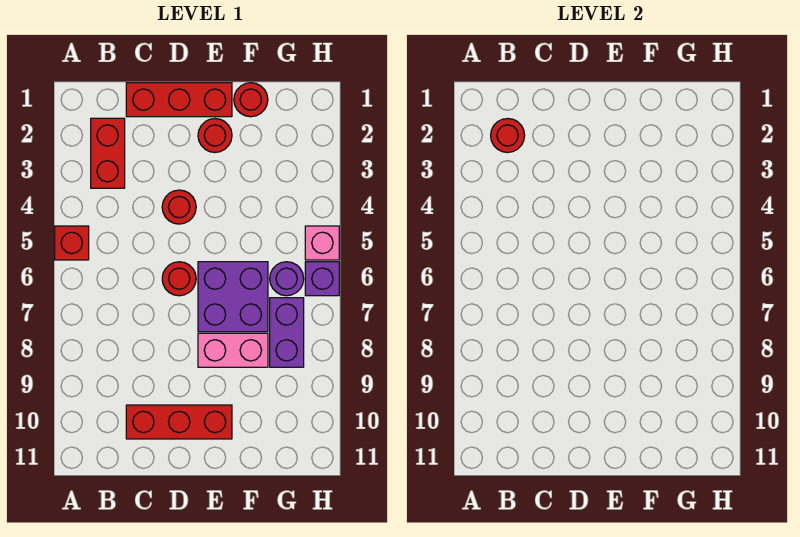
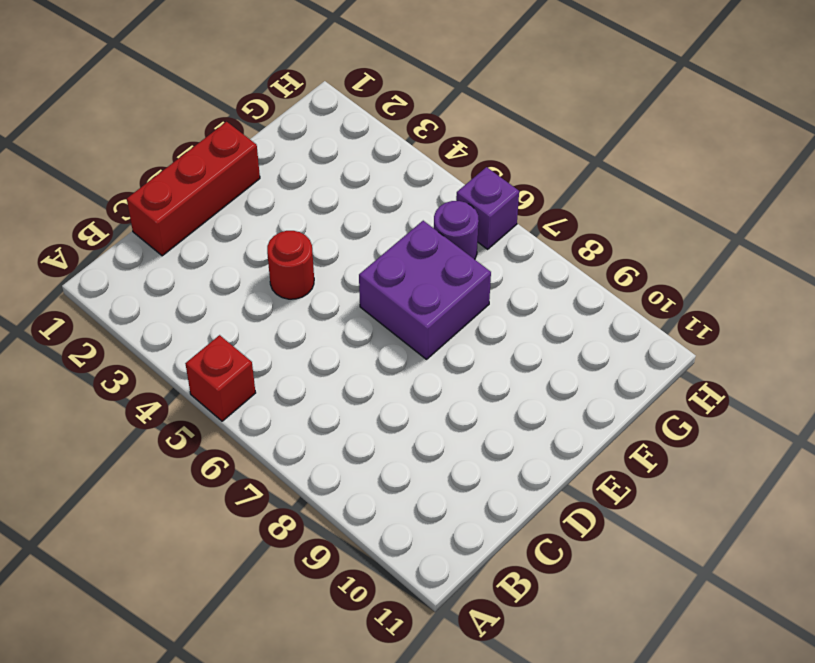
none -> red 1x2 brick [91,118,125,188]
none -> red 1x3 brick [126,405,232,439]
none -> red 1x1 round brick [162,262,196,296]

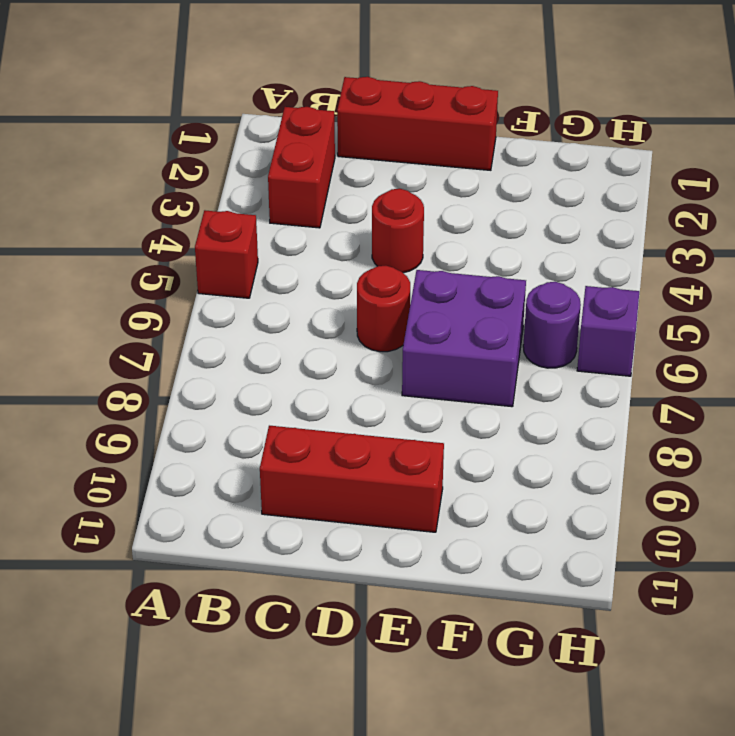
none -> red 1x1 round brick [198,119,232,152]
none -> pink 1x2 brick [198,333,268,367]
none -> red 1x1 round brick [234,83,268,117]

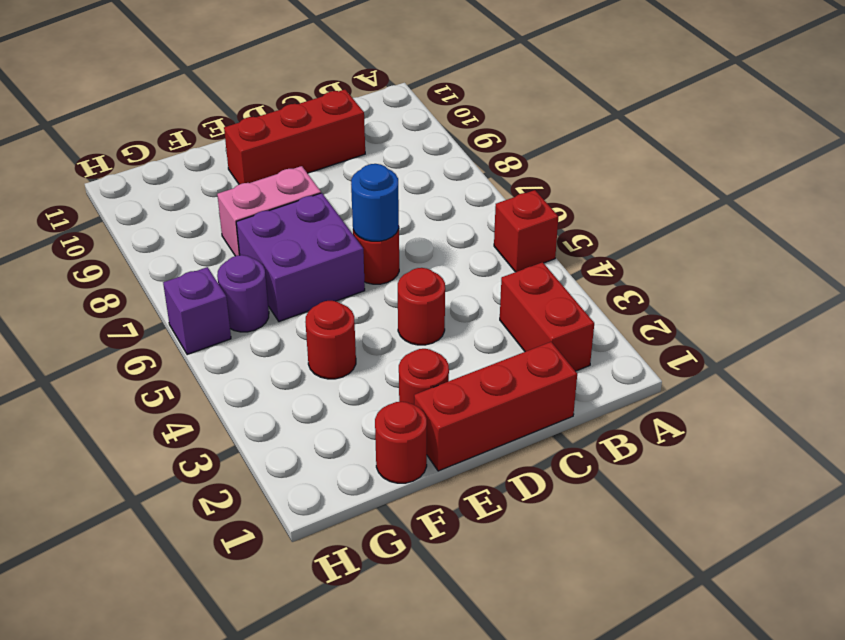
blue 1x1 round brick [351,164,399,241] -> none
red 1x1 round brick [305,301,356,379] -> red 1x1 round brick moved to [491,118,525,153]
none -> purple 1x2 brick [270,298,304,367]
none -> pink 1x1 brick [305,226,339,260]

